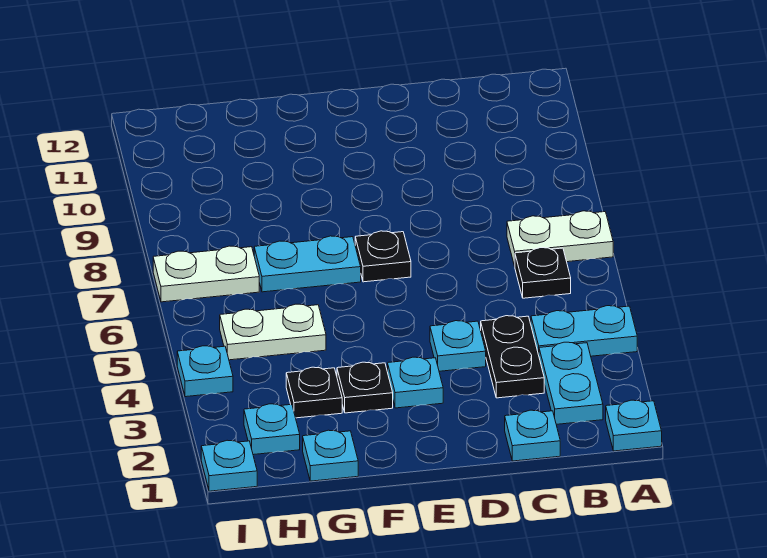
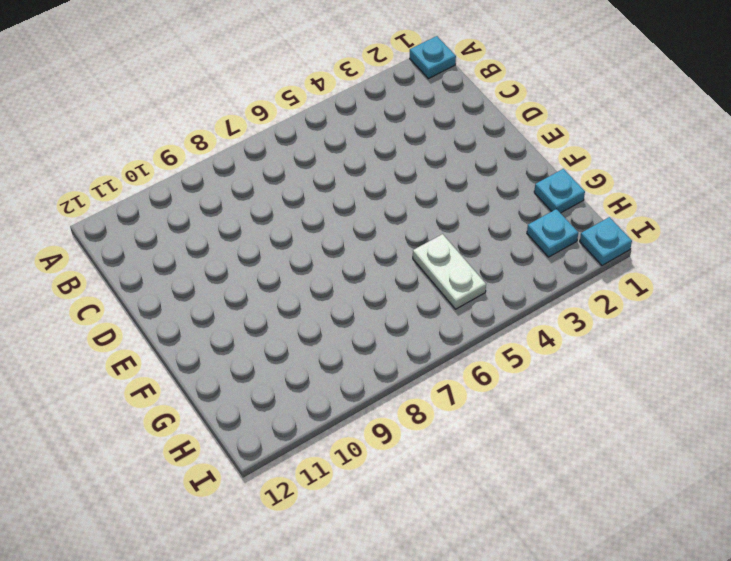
none -> cyan 1x2 plate [531,306,637,356]
none -> white 1x2 plate [507,211,613,266]
none -> cyan 1x2 plate [539,342,603,424]

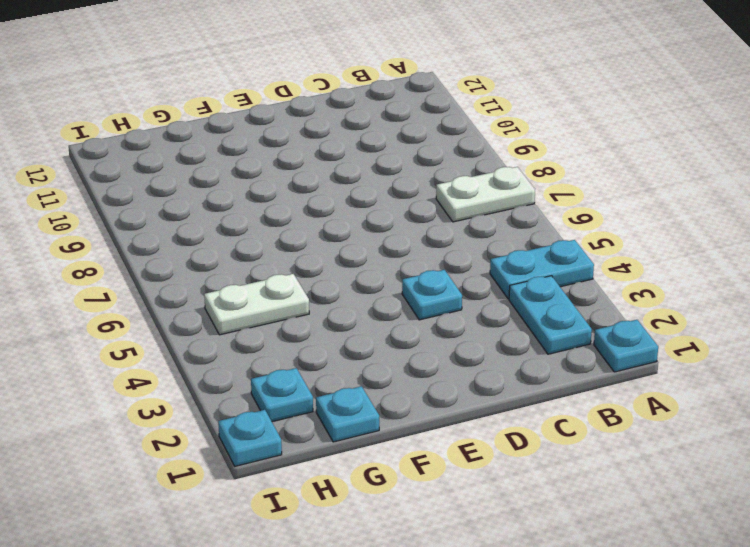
none -> black 1x1 plate [515,248,571,298]
none -> cyan 1x1 plate [505,410,560,461]
none -> black 1x2 plate [481,316,544,398]

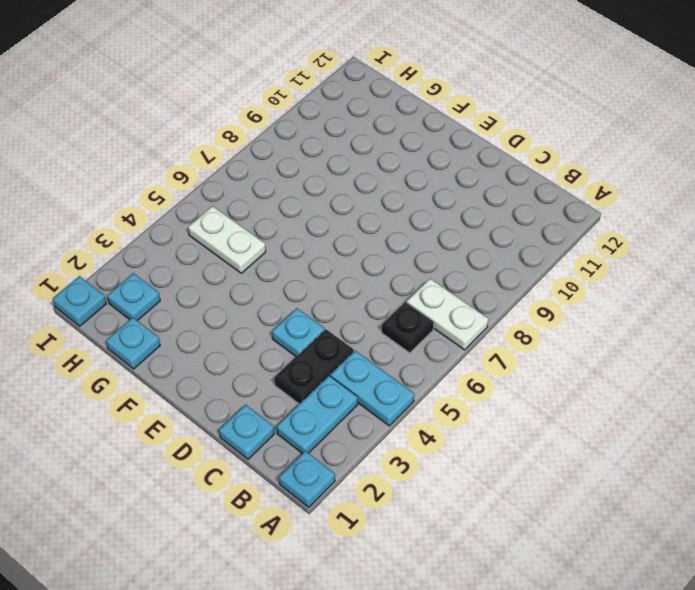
none -> cyan 1x1 plate [388,357,443,408]
none -> black 1x1 plate [355,231,411,282]
none -> black 1x1 plate [337,362,393,413]

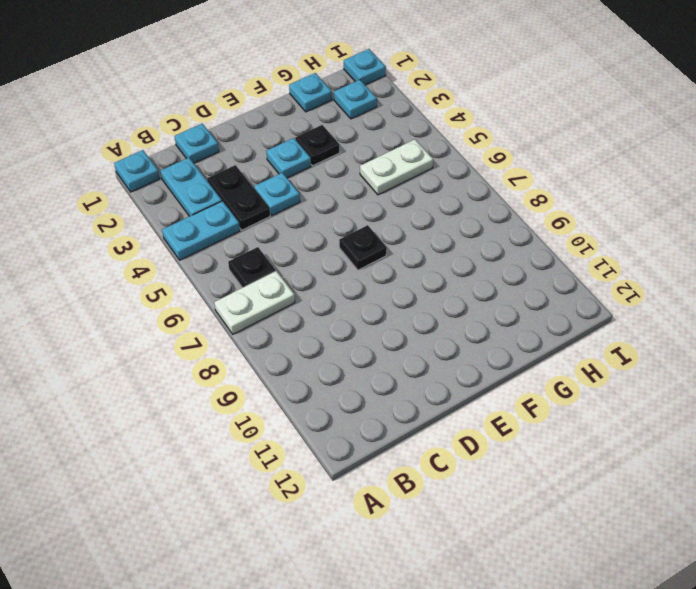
none -> cyan 1x2 plate [254,236,361,292]
none -> black 1x1 plate [286,367,342,418]
none -> white 1x2 plate [153,246,259,302]

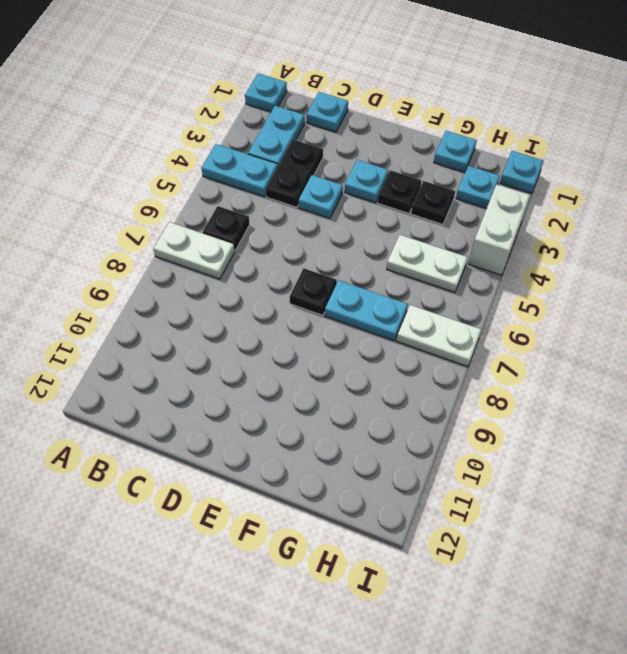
white 1x2 brick [468,184,530,275] -> cyan 1x1 plate [177,346,233,397]

